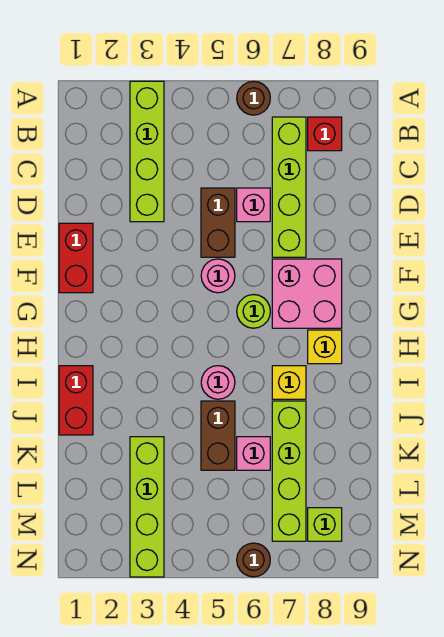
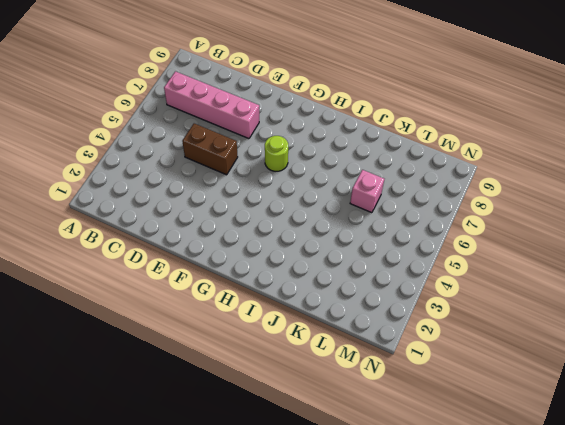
pink 1x4 brick [164,71,259,139] -> lime 1x4 brick [272,117,306,257]
none -> lime 1x4 brick [130,81,164,222]
none -> brown 1x1 round brick [237,81,270,115]
none -> red 1x1 brick [308,117,342,151]

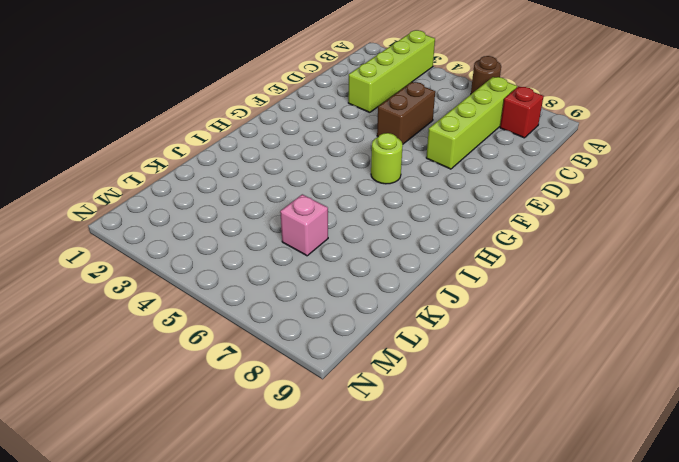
none -> pink 1x1 brick [237,188,270,222]
none -> red 1x2 brick [59,223,93,293]
none -> pink 1x1 round brick [201,259,235,293]

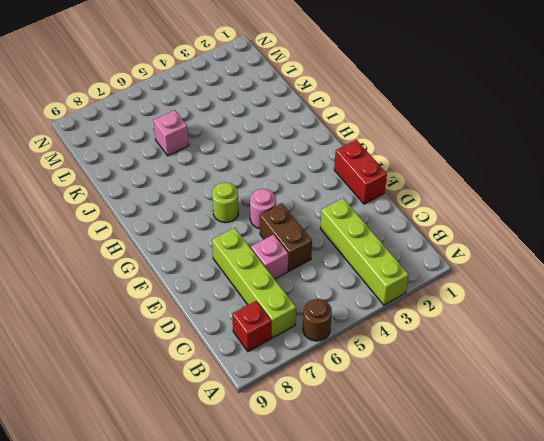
none -> pink 2x2 brick [272,259,342,328]
none -> yellow 1x1 brick [308,330,342,364]
none -> red 1x2 brick [59,366,93,435]

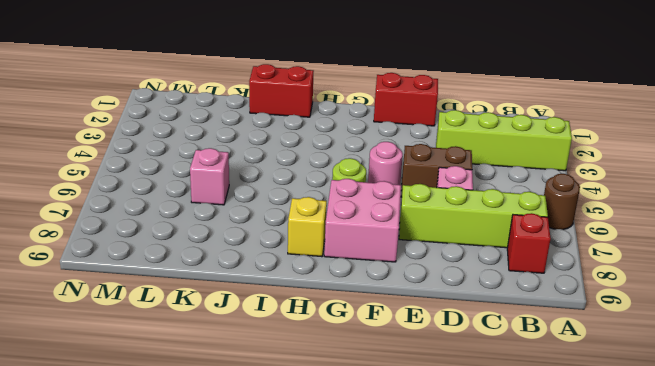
none -> pink 1x1 round brick [201,366,235,399]
none -> yellow 1x1 brick [272,366,306,399]
none -> brown 1x2 brick [201,401,235,470]

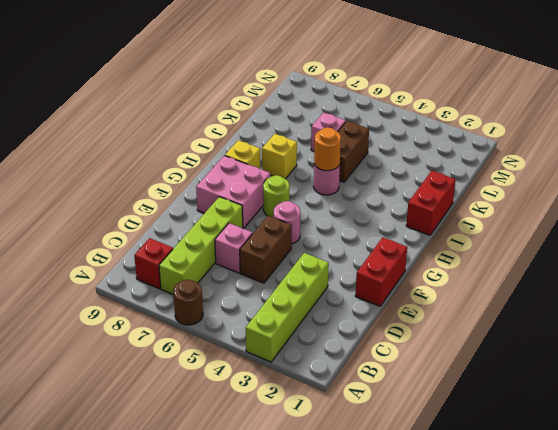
orange 1x1 round brick [314,127,341,171] -> none
none -> lime 1x4 brick [272,401,306,541]
none -> lime 1x4 brick [130,437,164,577]
none -> lime 1x1 brick [308,508,342,541]

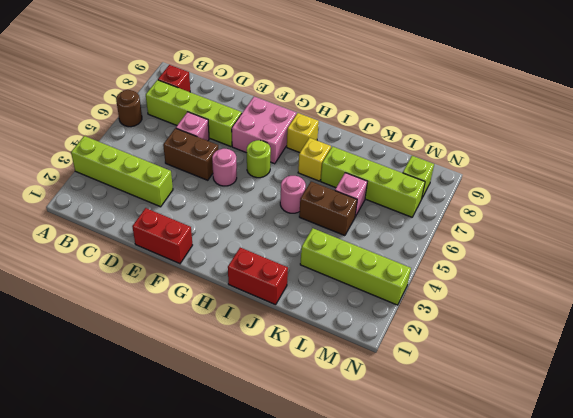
none -> brown 1x1 round brick [237,543,270,577]

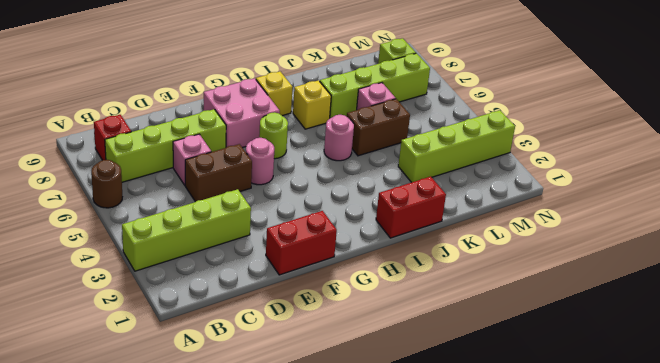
none -> brown 1x1 round brick [237,543,270,577]

